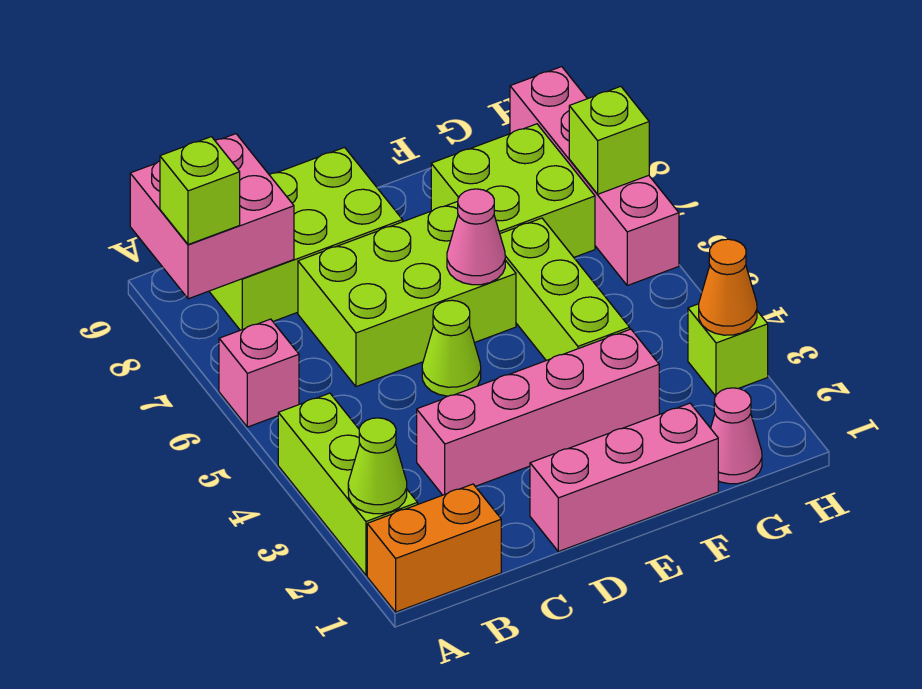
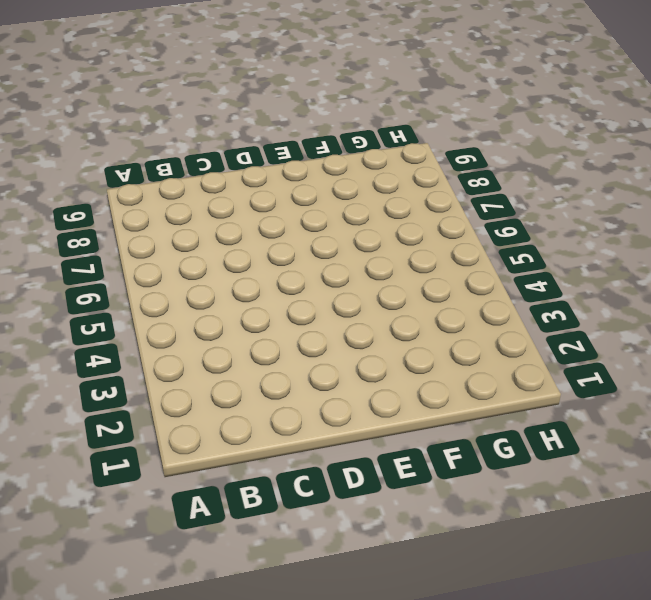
none -> orange 1x2 brick [367,484,501,612]
none -> lime 1x3 brick [278,393,418,575]
none -> pink 1x1 brick [219,319,299,427]

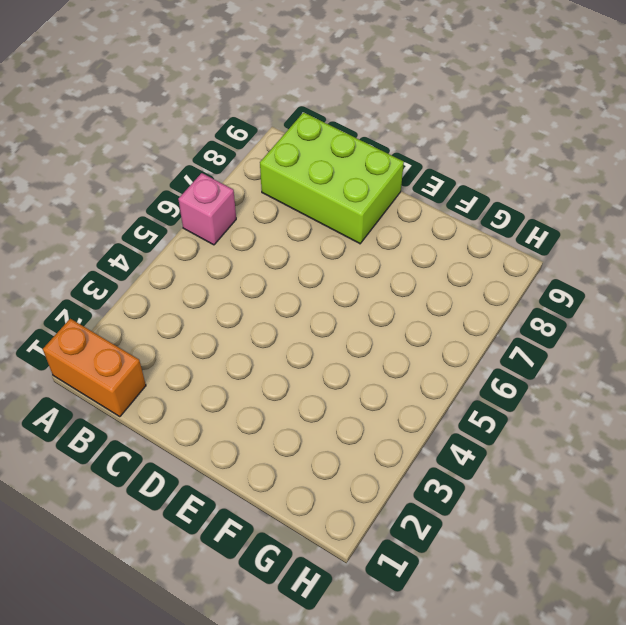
none -> lime 1x3 brick [278,393,418,575]
none -> pink 1x4 brick [417,329,659,495]
none -> lime 2x3 brick [298,201,516,387]

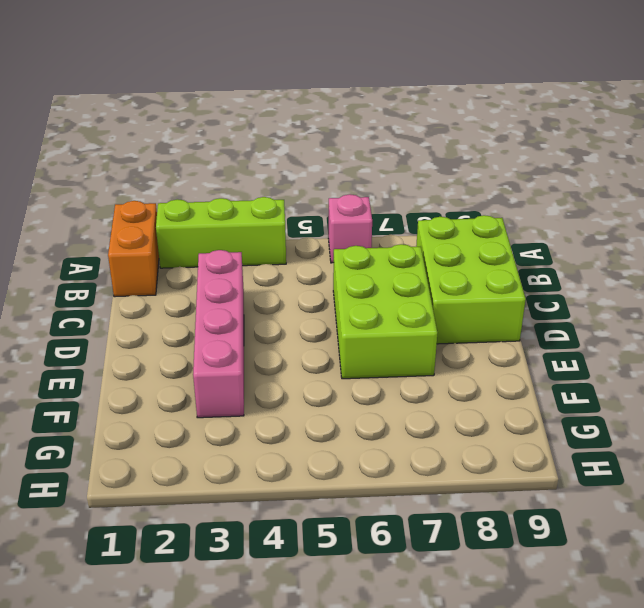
none -> pink 1x3 brick [530,403,718,551]
none -> lime 1x1 cone [422,300,481,396]
none -> lime 1x3 brick [500,218,630,361]

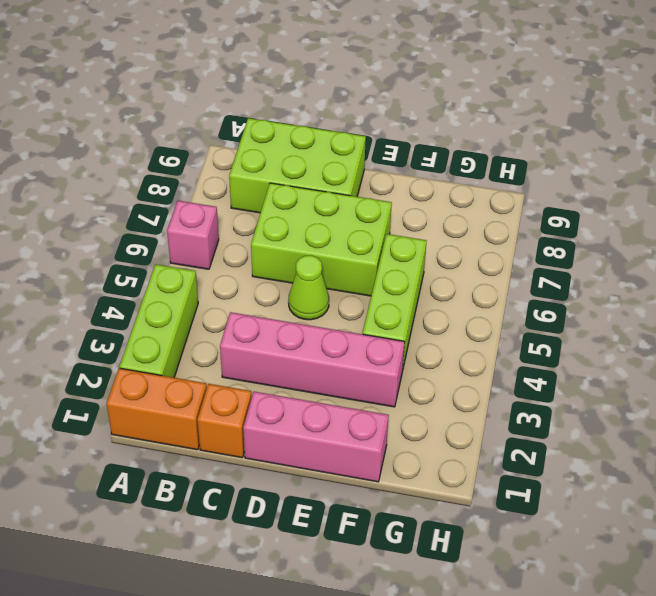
orange 1x1 brick [197,384,252,458] -> none
none -> lime 2x2 brick [431,124,595,257]
none -> pink 1x1 cone [711,388,762,484]
none -> lime 1x1 brick [688,304,768,396]

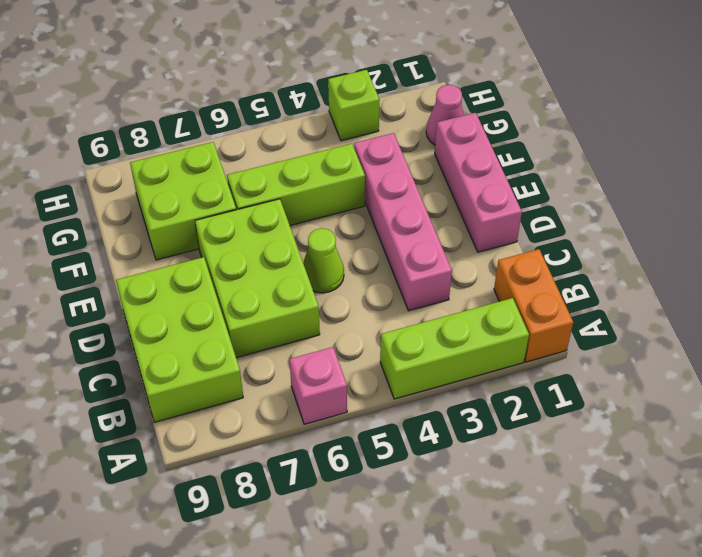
none -> pink 1x4 brick [510,67,679,285]
none -> lime 1x1 cone [348,418,407,514]
none -> pink 2x2 brick [130,134,294,299]

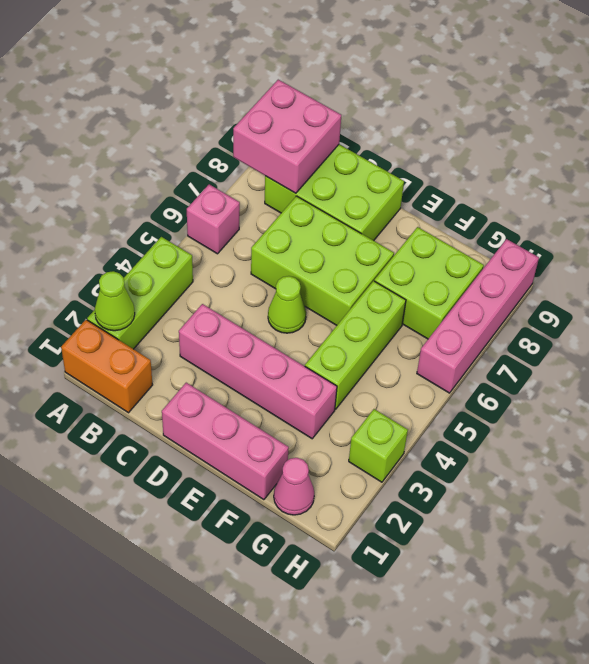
none -> pink 1x1 cone [447,189,505,285]
none -> orange 1x1 cone [699,239,757,335]
none -> lime 1x1 brick [569,86,649,194]

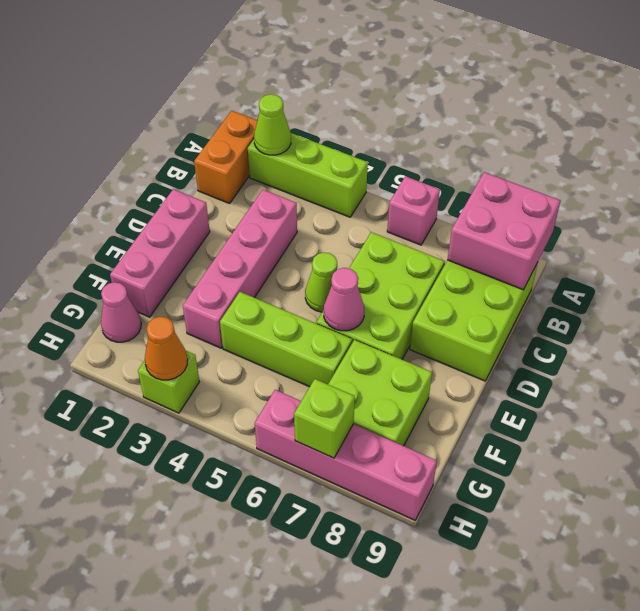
none -> lime 1x1 brick [160,137,240,245]

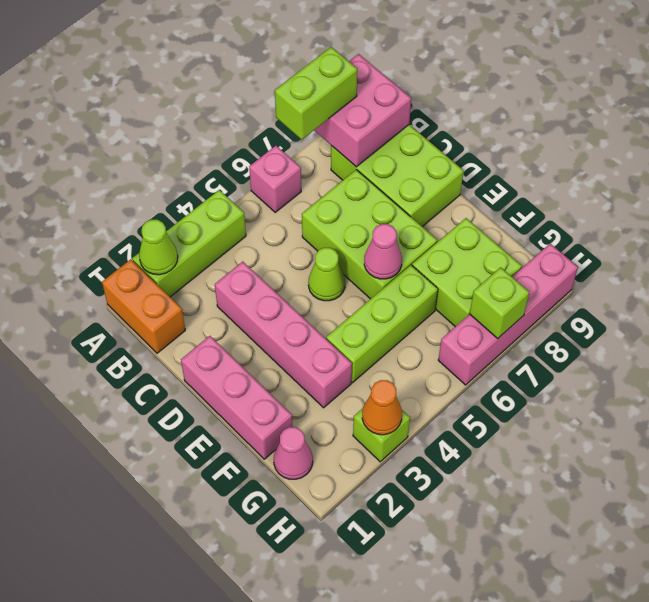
lime 1x2 brick [275,47,357,140] -> lime 1x1 brick [160,137,240,245]

